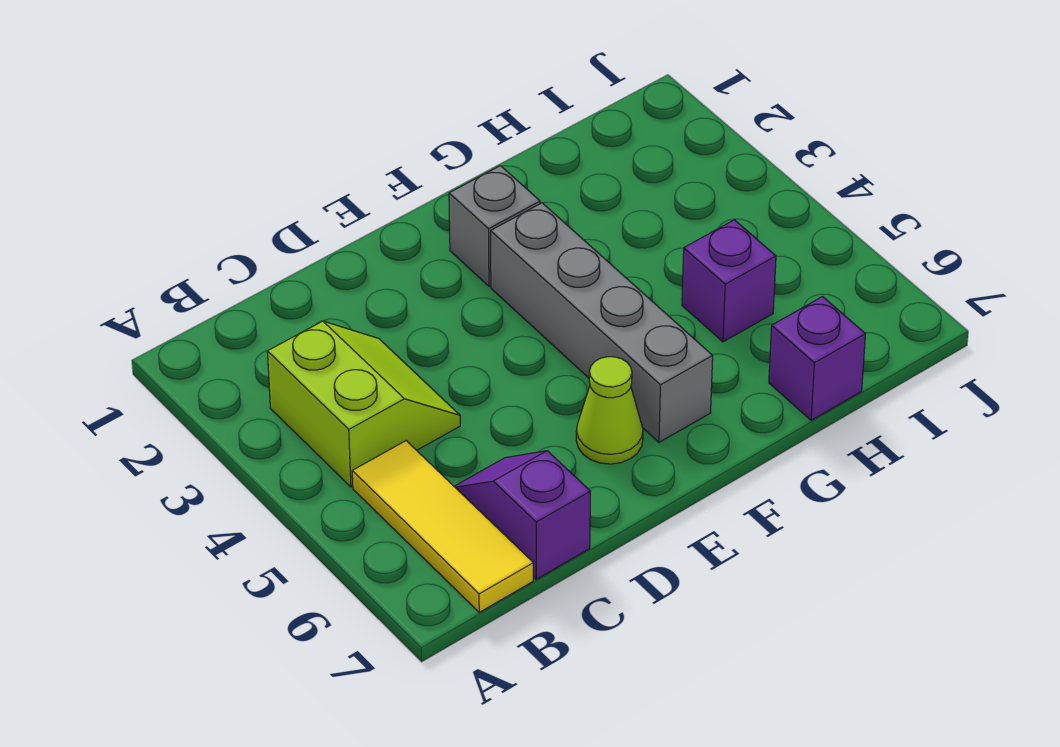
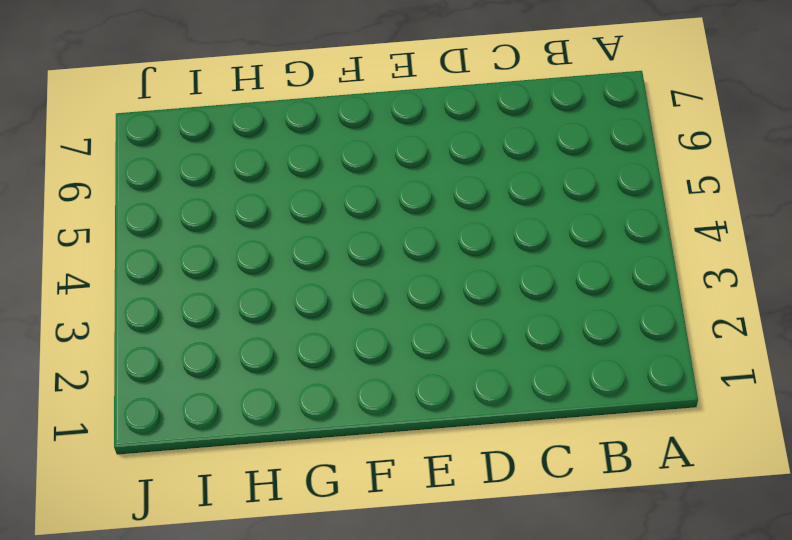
none -> lime 2x2 slope [267,321,460,487]
none -> yellow 1x3 tile [352,441,533,612]

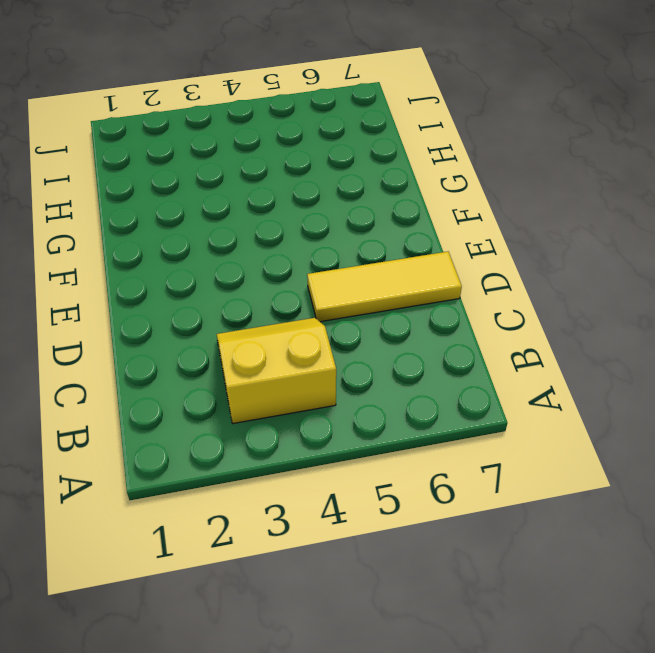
yellow 2x2 slope [217,318,336,423] -> lime 2x2 slope [267,321,460,487]
yellow 1x3 tile [307,252,462,322] -> yellow 1x3 tile moved to [352,441,533,612]
none -> purple 1x2 slope [454,451,591,579]
none -> lime 1x1 cone [576,357,643,464]

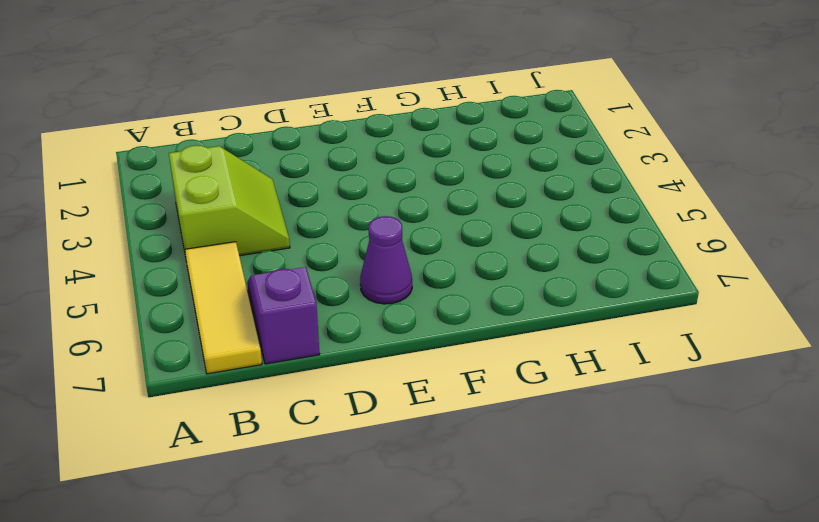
purple 1x1 cone [360,216,412,304] -> lime 1x1 cone [576,357,643,464]
none -> grey 1x1 brick [449,166,540,286]
none -> grey 1x4 brick [491,203,713,442]

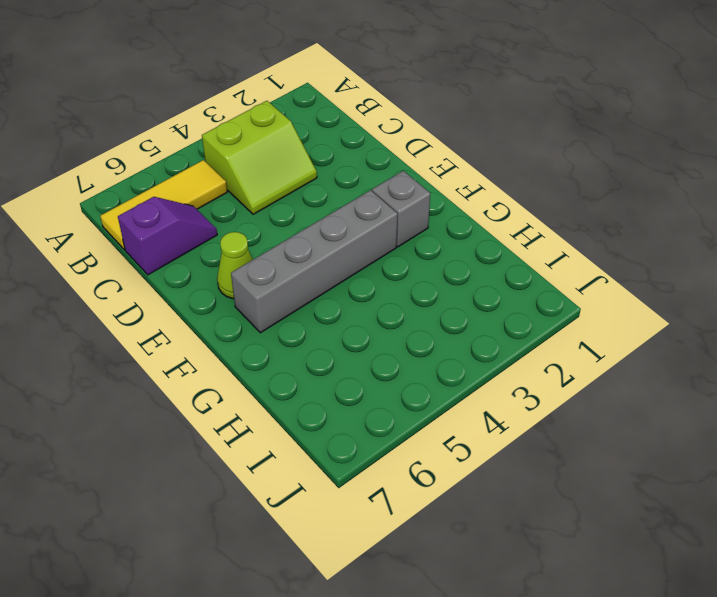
none -> purple 1x1 brick [682,220,776,342]
none -> purple 1x1 brick [769,297,865,420]

